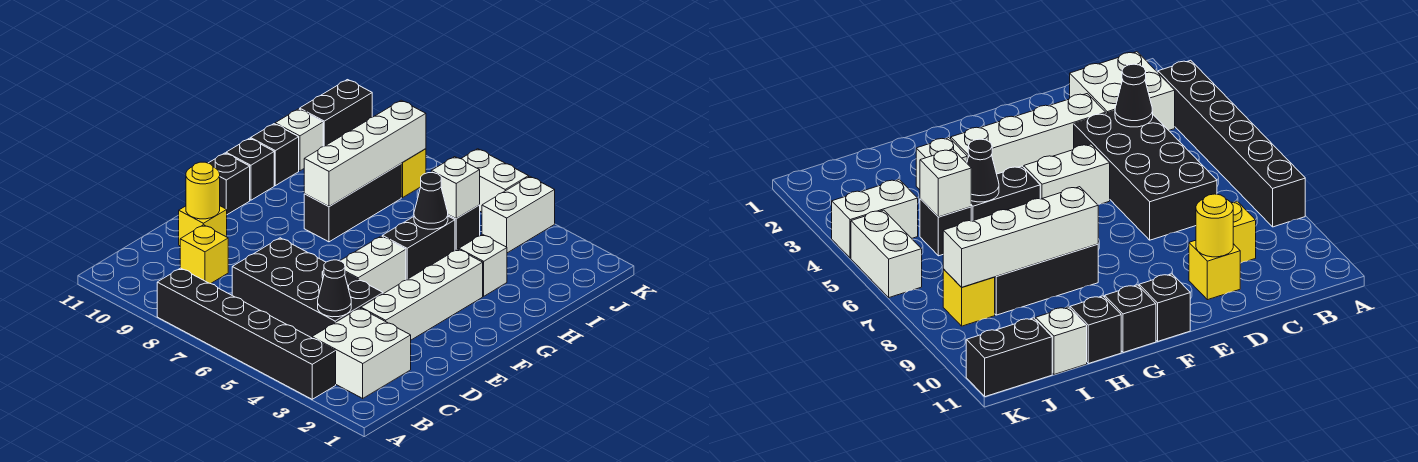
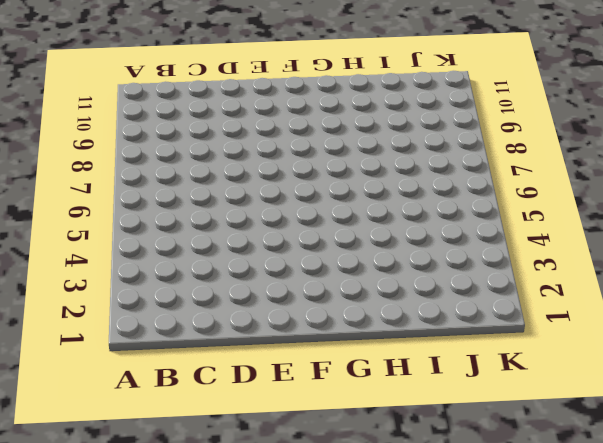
none -> black 1x6 brick [157,268,336,399]
none -> white 2x2 brick [312,308,411,398]
none -> black 2x4 brick [232,238,383,338]

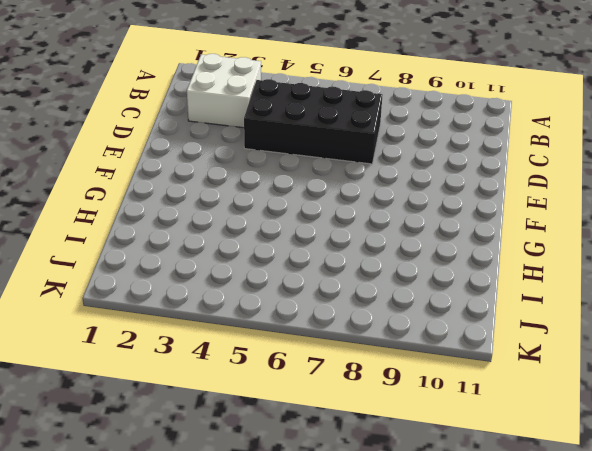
none -> black 1x6 brick [157,268,336,399]
none -> yellow 1x1 brick [180,225,228,284]
none -> white 1x4 brick [361,249,483,340]

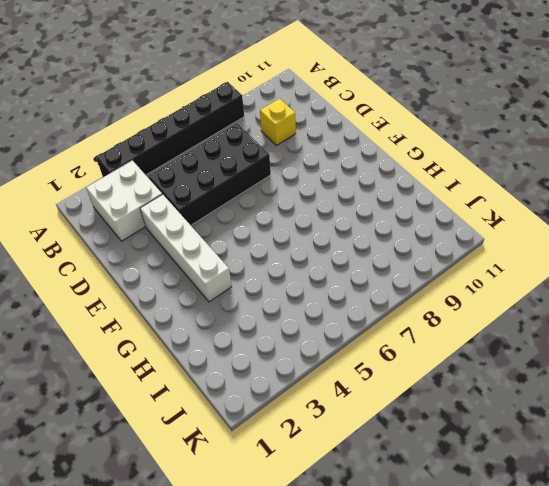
none -> yellow 1x1 brick [179,206,227,246]
none -> white 1x2 brick [340,236,406,294]
none -> black 1x1 brick [209,153,250,215]

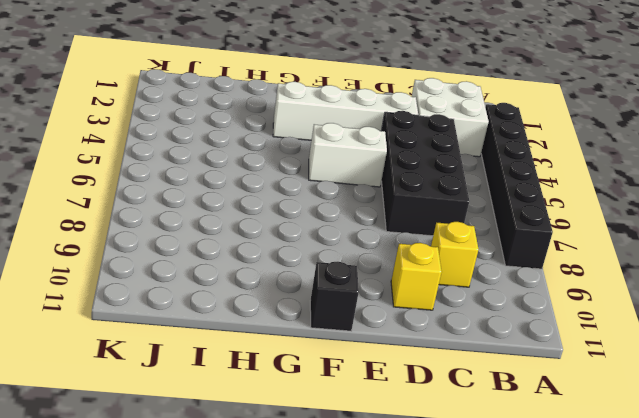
none -> black 1x2 brick [382,216,455,280]
none -> black 1x3 brick [304,164,401,242]
none -> black 1x1 brick [226,138,274,200]

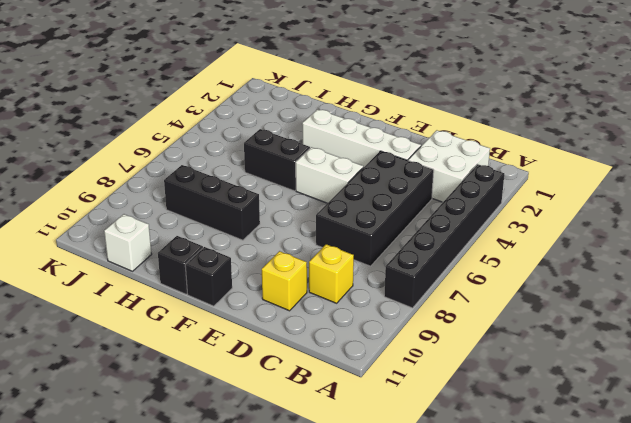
none -> white 1x1 brick [459,234,507,296]
none -> black 1x1 brick [251,124,299,186]
none -> black 1x1 brick [448,205,480,251]

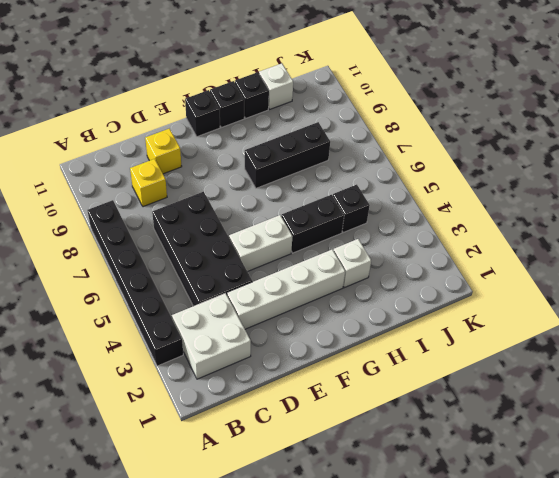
none -> white 1x2 brick [482,176,555,253]
none -> yellow 1x1 brick [401,149,426,198]
none -> black 1x2 brick [300,80,372,146]

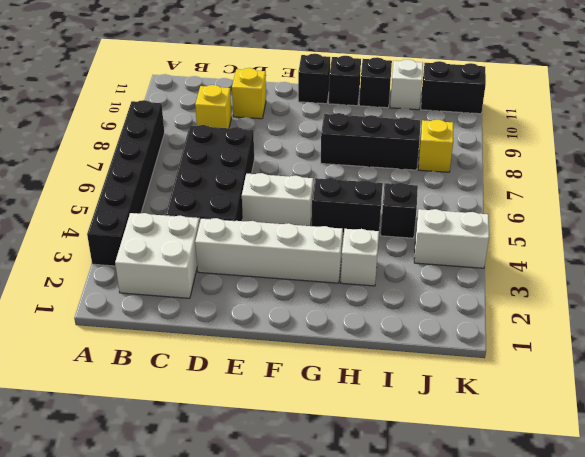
none -> white 1x2 brick [461,149,529,212]
none -> black 1x1 cone [318,260,351,317]
none -> yellow 1x1 round brick [186,162,220,219]

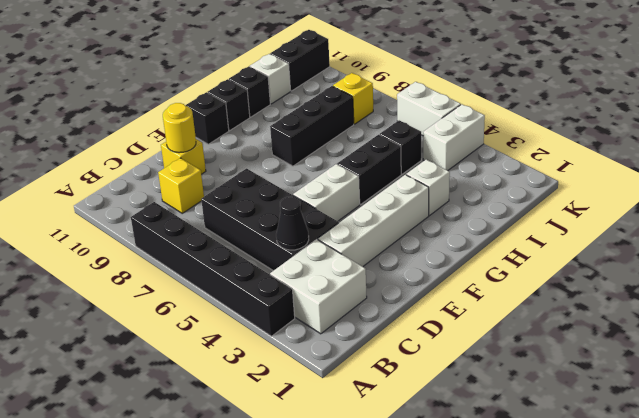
none -> white 1x4 brick [304,100,426,206]
none -> black 1x1 cone [414,173,448,229]
none -> white 1x1 brick [431,157,480,219]

